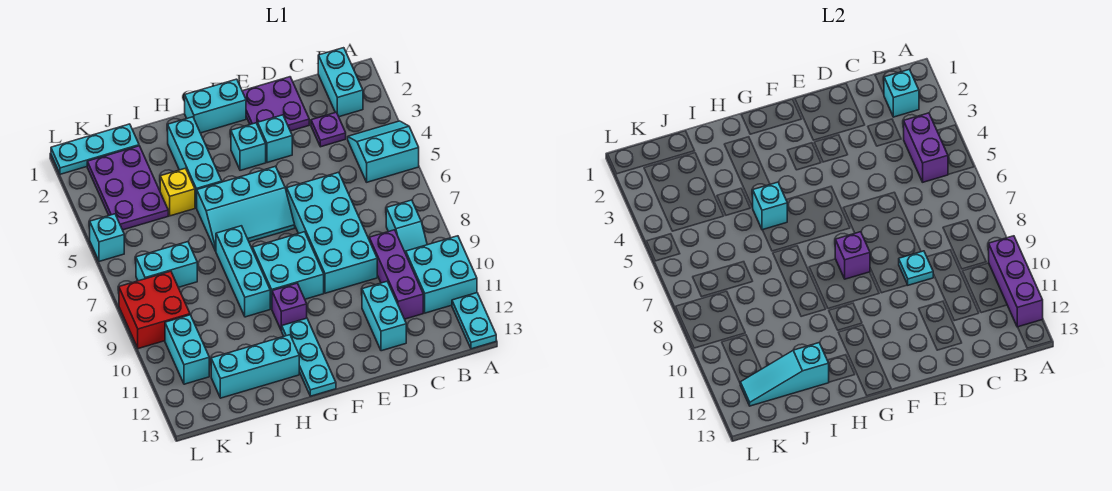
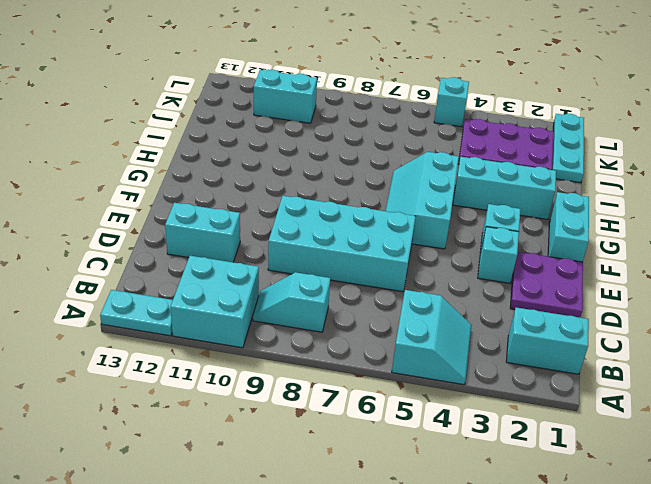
none -> purple 1x1 plate [311,112,346,147]
none -> purple 1x3 brick [369,230,423,319]
none -> cyan 2x2 brick [253,232,324,309]
none -> purple 1x1 brick [272,283,307,331]

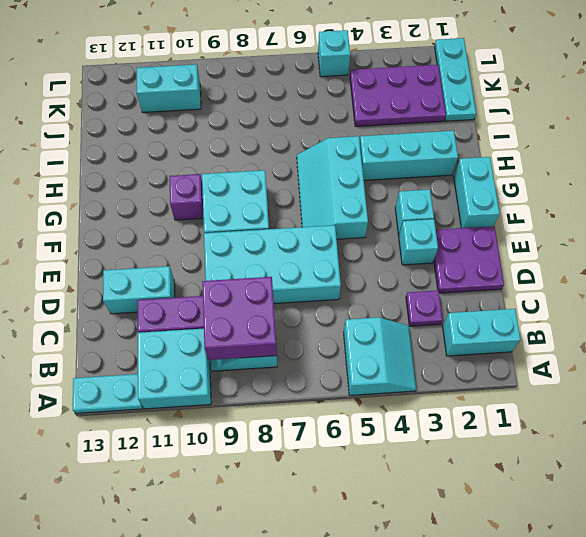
purple 2x2 brick [202,277,277,360] -> none
none -> cyan 1x3 plate [282,318,336,396]
none -> cyan 1x3 brick [216,226,270,317]
none -> cyan 1x3 brick [211,335,299,398]
none -> yellow 1x1 brick [160,168,195,216]

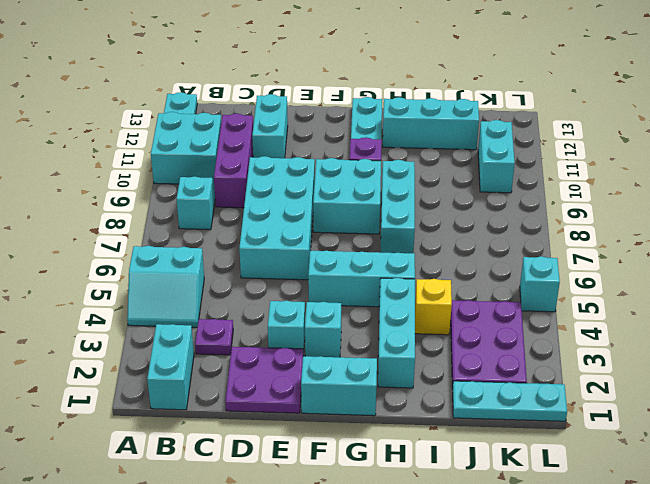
none -> cyan 1x2 brick [136,242,197,287]
none -> red 2x2 brick [119,271,190,349]
none -> purple 1x3 brick [989,236,1043,327]
none -> cyan 1x1 brick [884,69,919,117]

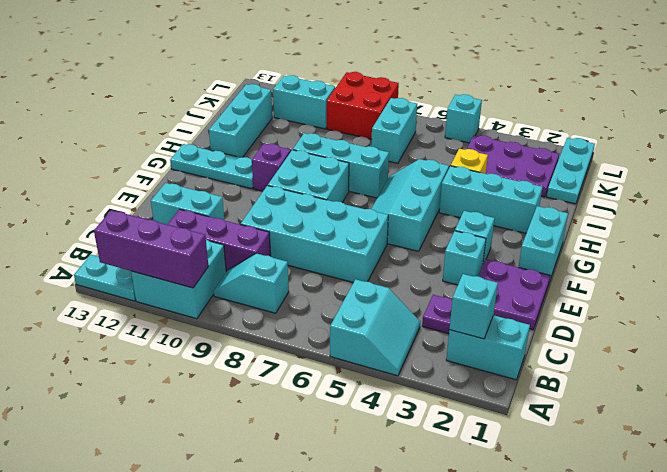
none -> purple 1x2 brick [904,113,948,182]
none -> cyan 1x1 plate [899,251,933,285]
none -> purple 1x1 brick [835,232,870,279]
none -> cyan 1x1 brick [753,182,787,230]

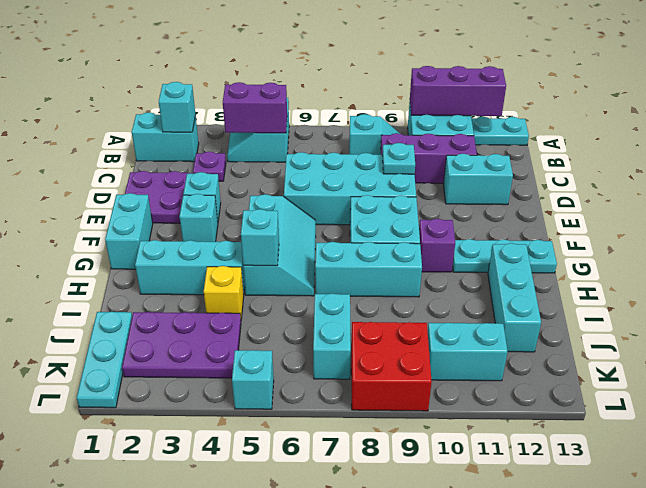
none -> purple 1x1 brick [835,232,870,279]
none -> cyan 1x3 slope [740,343,829,406]

